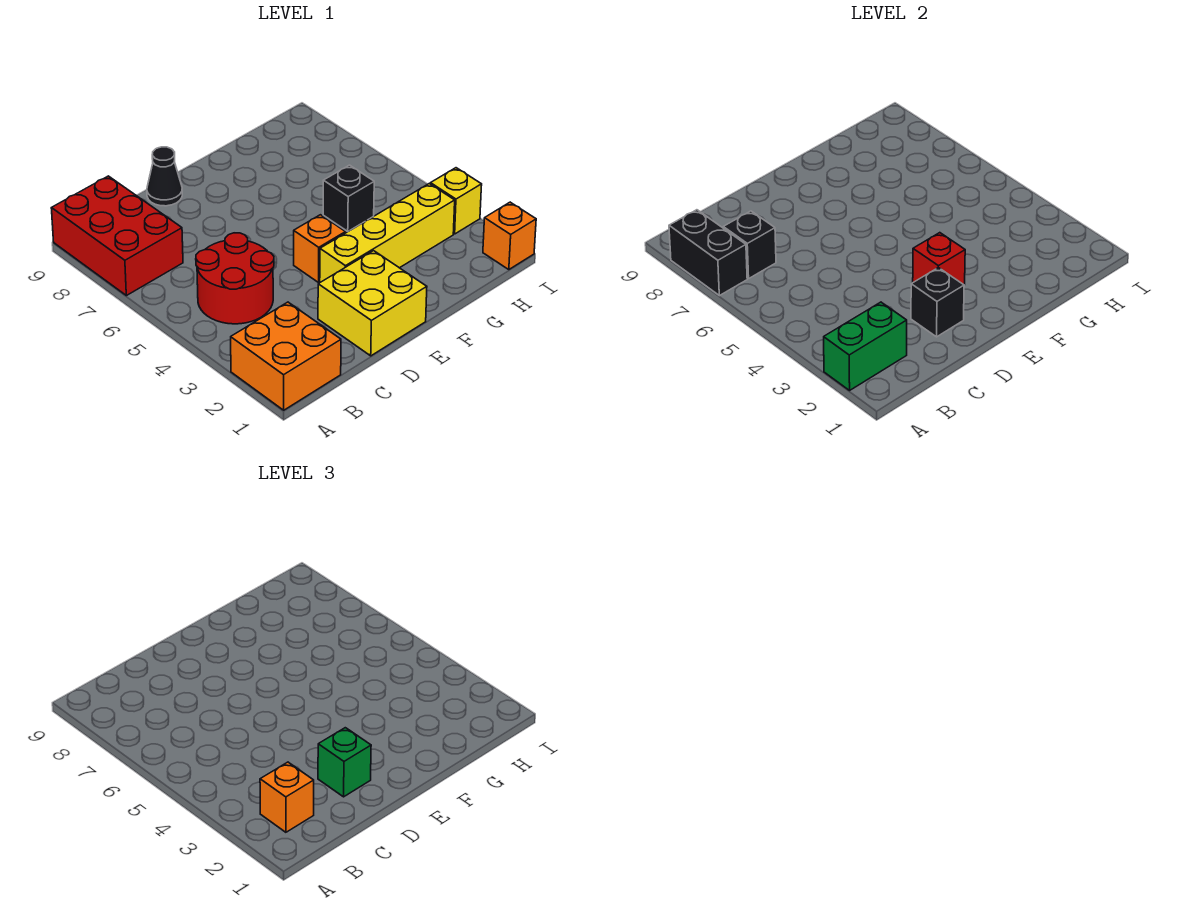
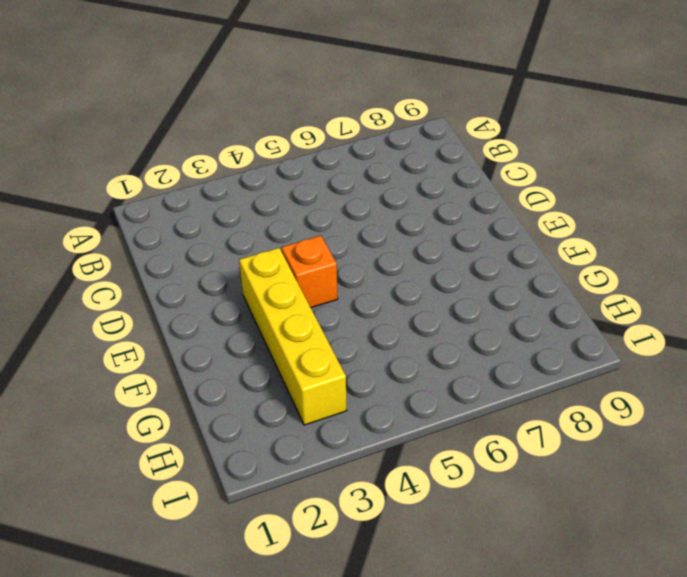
none -> orange 2x2 brick [231,302,341,410]
none -> red 2x3 brick [51,176,183,296]
none -> red 2x2 round brick [196,233,274,324]

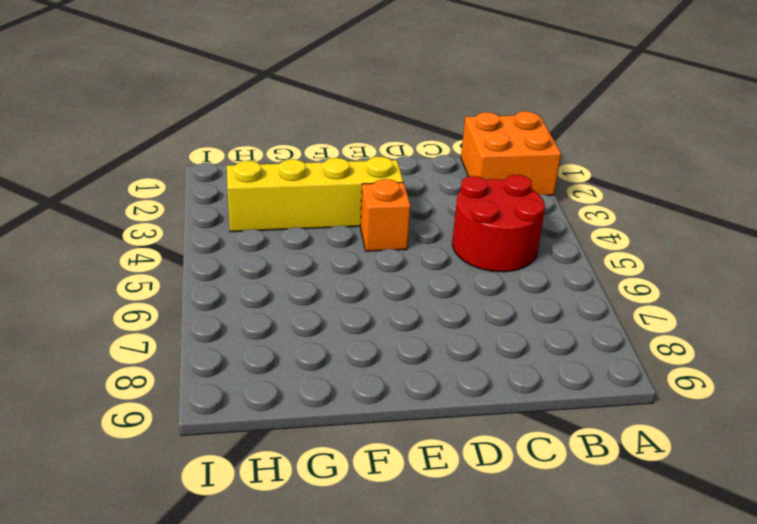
none -> red 2x3 brick [51,176,183,296]
none -> yellow 2x2 brick [318,251,427,356]
none -> black 1x1 cone [147,147,182,206]

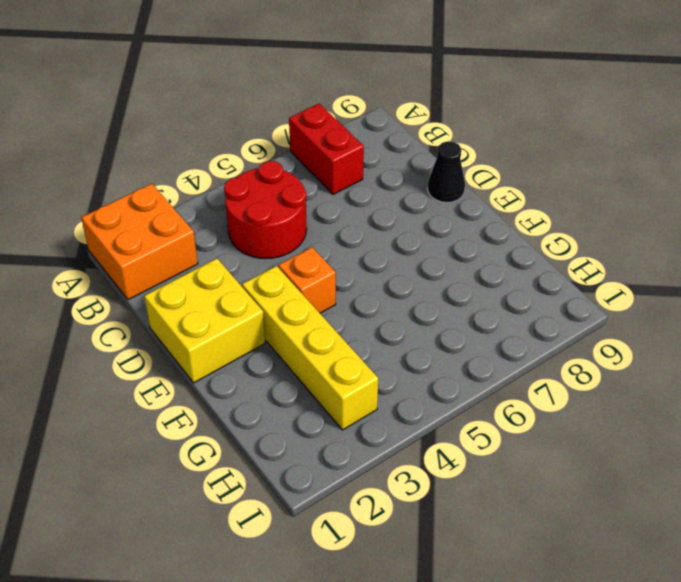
red 1x2 brick [289,104,364,195] -> red 2x3 brick [51,176,183,296]
none -> black 1x1 brick [323,165,374,232]
none -> orange 1x1 brick [483,202,536,270]
none -> yellow 1x1 brick [430,168,482,234]

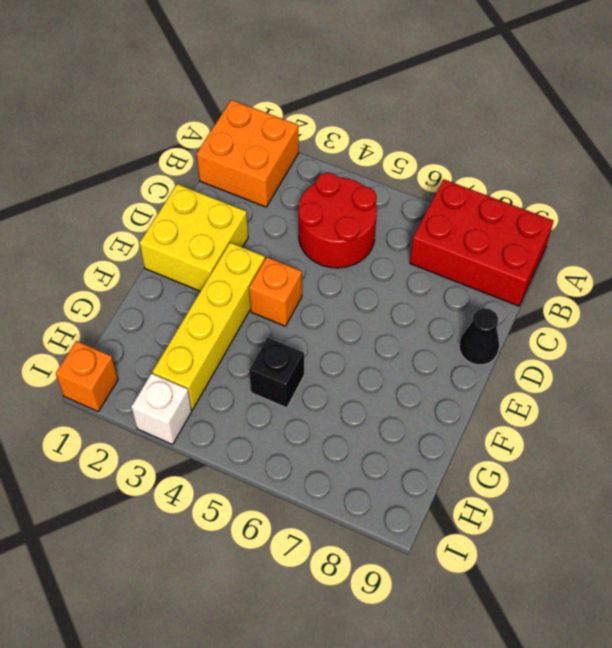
white 1x1 brick [131,373,192,444] -> yellow 1x1 brick [430,168,482,234]
none -> green 1x2 brick [824,302,907,390]
none -> black 1x2 brick [669,210,747,296]
none -> black 1x1 brick [723,211,776,278]

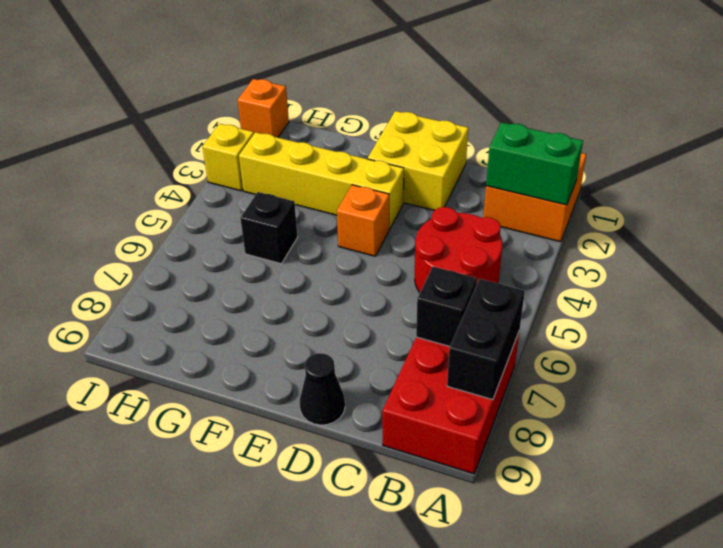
none -> black 1x1 brick [911,268,964,337]
none -> red 1x1 brick [913,233,965,285]
none -> orange 1x1 brick [260,762,314,832]

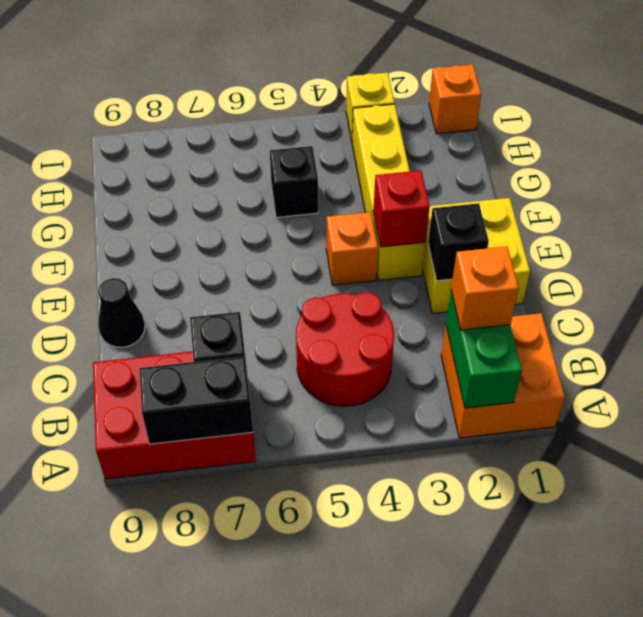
none -> green 1x1 brick [318,728,371,797]

